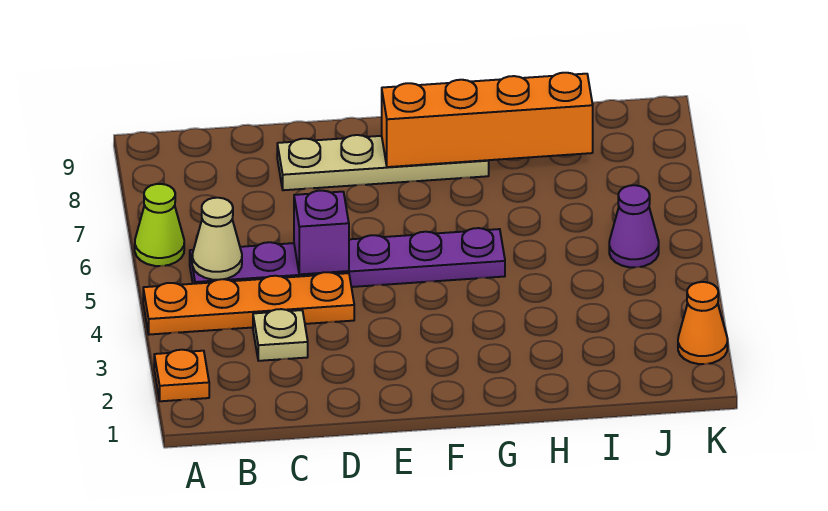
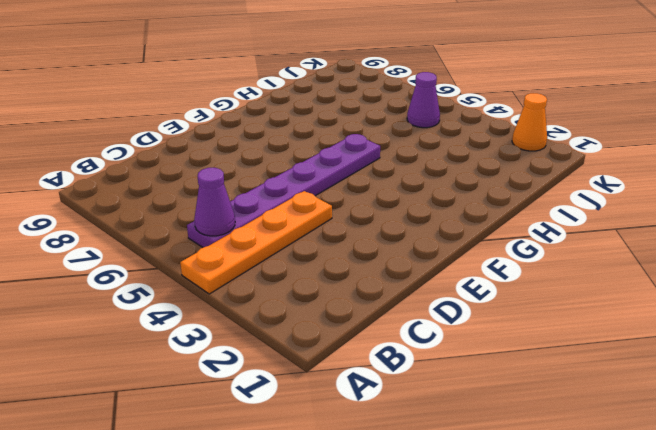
purple 1x1 cone [194,168,235,236] -> tan 1x1 cone [192,198,242,280]
none -> orange 1x1 plate [154,350,209,401]
none -> lime 1x1 cone [135,184,184,266]

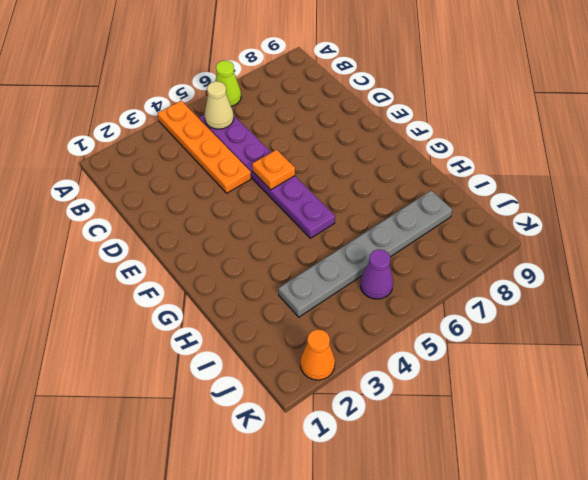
orange 1x1 plate [252,150,295,190] -> orange 1x1 plate moved to [154,350,209,401]
grey 1x6 plate [278,190,452,317] -> none
none -> tan 1x1 plate [253,309,308,361]
none -> tan 1x4 plate [277,135,489,190]

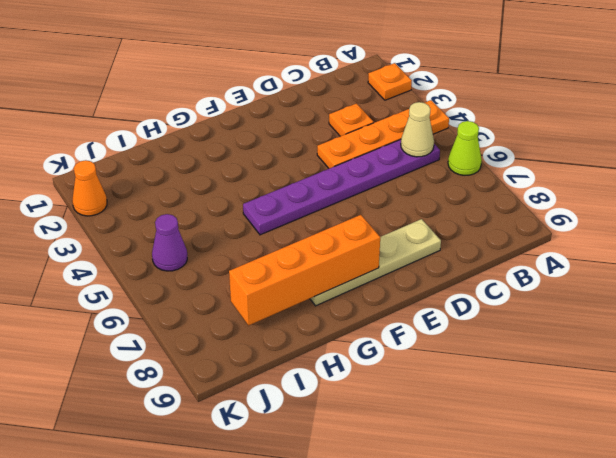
orange 1x1 plate [329,103,374,136] -> tan 1x1 plate [253,309,308,361]
none -> purple 1x1 brick [294,191,349,274]

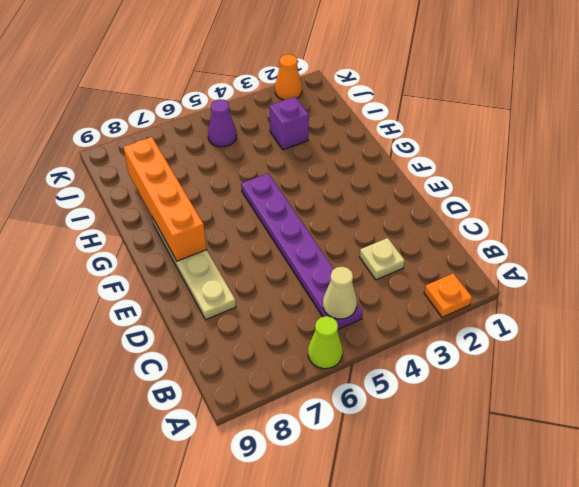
purple 1x1 brick [270,97,309,150] -> purple 1x1 brick moved to [294,191,349,274]
none -> orange 1x4 plate [143,272,354,335]

